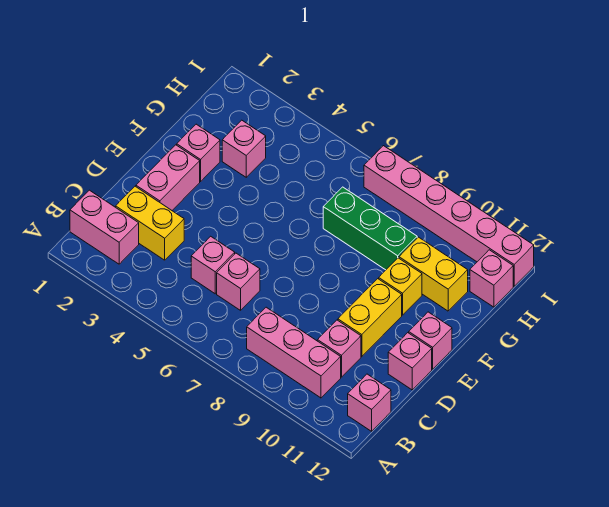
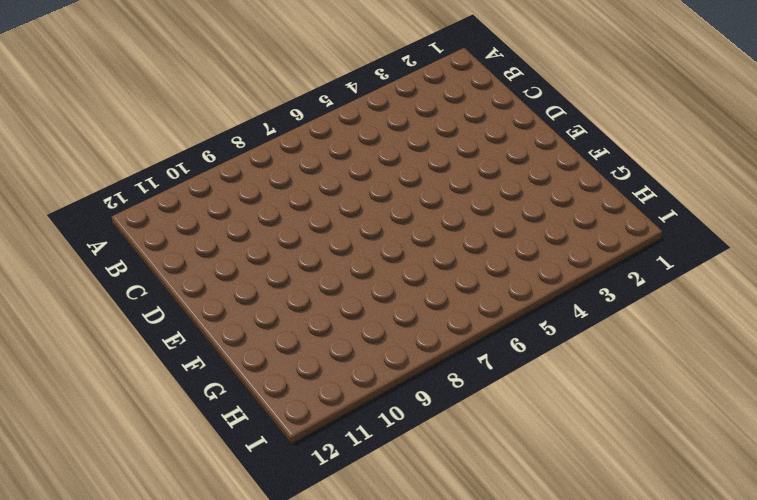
none -> pink 1x2 brick [70,190,139,264]
none -> pink 1x3 brick [247,307,341,398]
none -> pink 1x1 brick [348,374,391,431]

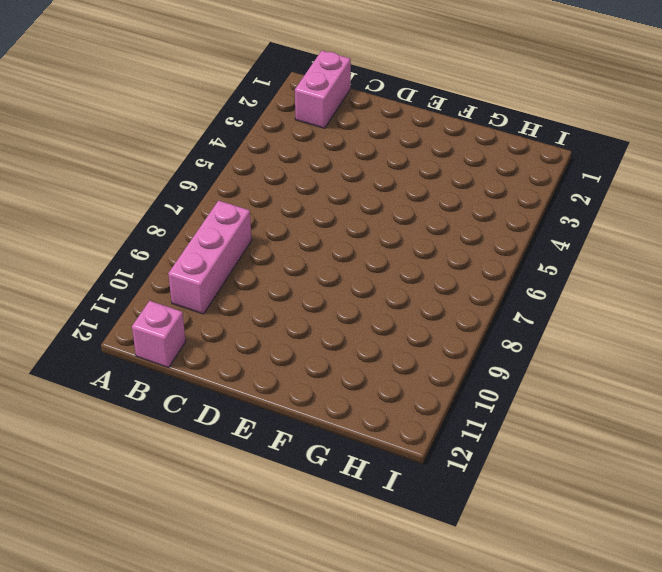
none -> yellow 1x2 brick [116,186,184,260]
none -> pink 1x1 brick [191,236,235,294]
none -> pink 1x1 brick [217,253,260,310]

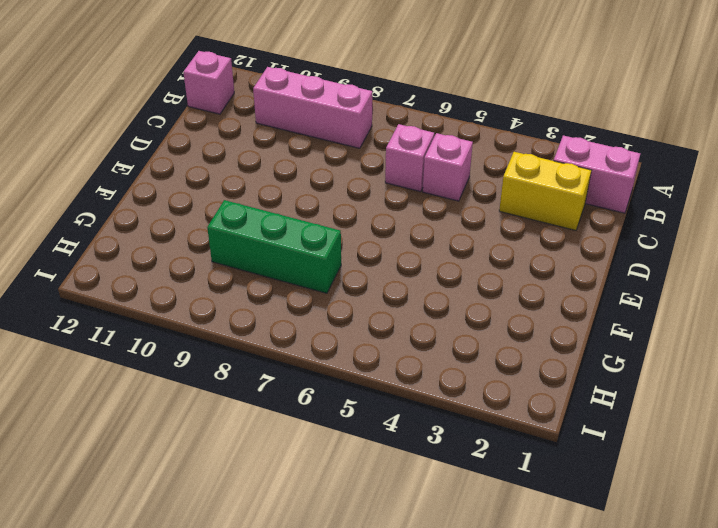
none -> pink 1x1 brick [317,320,361,377]
none -> pink 1x2 brick [136,145,200,210]
none -> yellow 1x2 brick [338,279,402,357]

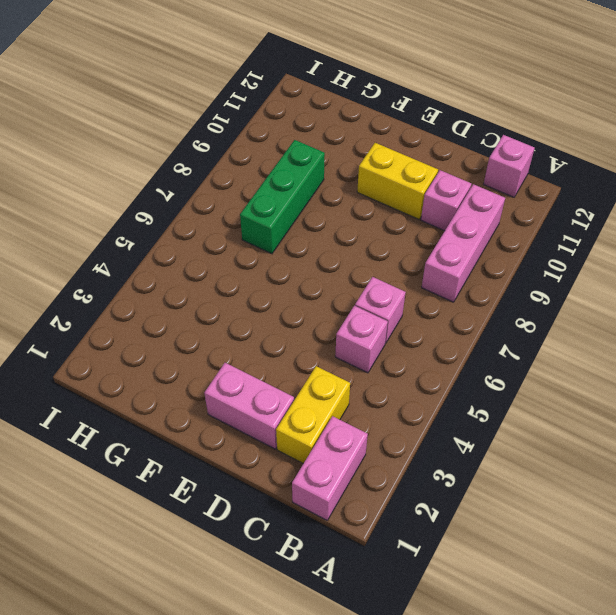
none -> pink 1x1 brick [388,333,432,390]
none -> pink 1x1 brick [409,312,452,369]
none -> pink 1x1 brick [177,124,220,181]

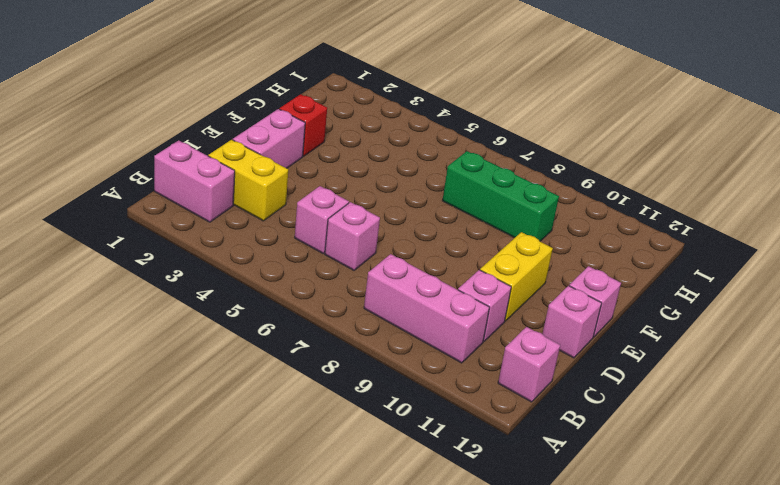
red 1x1 brick [279,94,327,156] -> pink 1x1 brick [177,124,220,181]
none -> yellow 1x1 brick [379,258,422,315]
none -> pink 1x1 brick [222,120,266,177]
none -> yellow 1x2 brick [399,237,468,311]

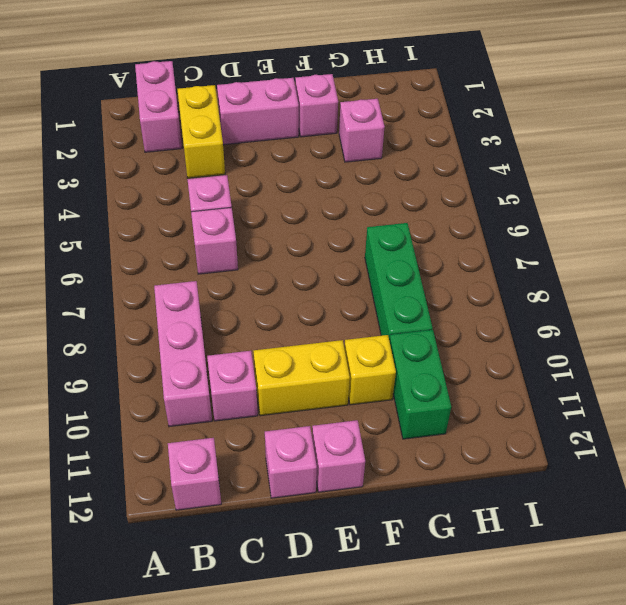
green 1x2 brick [389,330,451,439] -> yellow 1x2 brick [399,237,468,311]
none -> pink 1x1 brick [470,250,513,307]
none -> pink 1x6 brick [364,146,534,286]

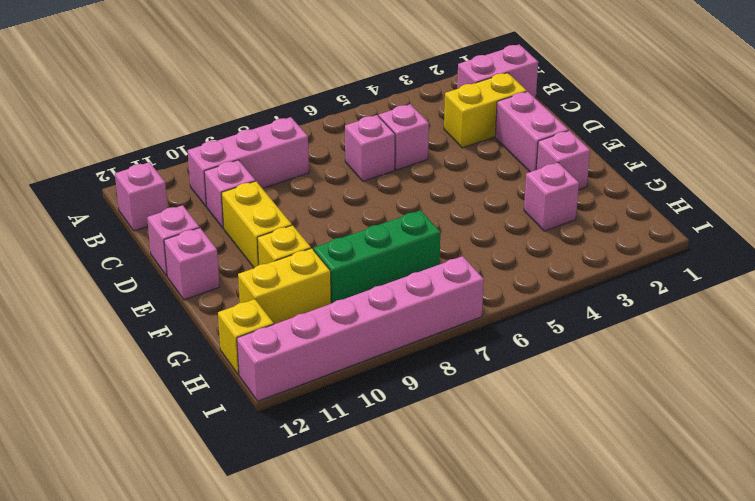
yellow 1x1 brick [218,299,274,375] -> pink 1x1 brick [470,250,513,307]

